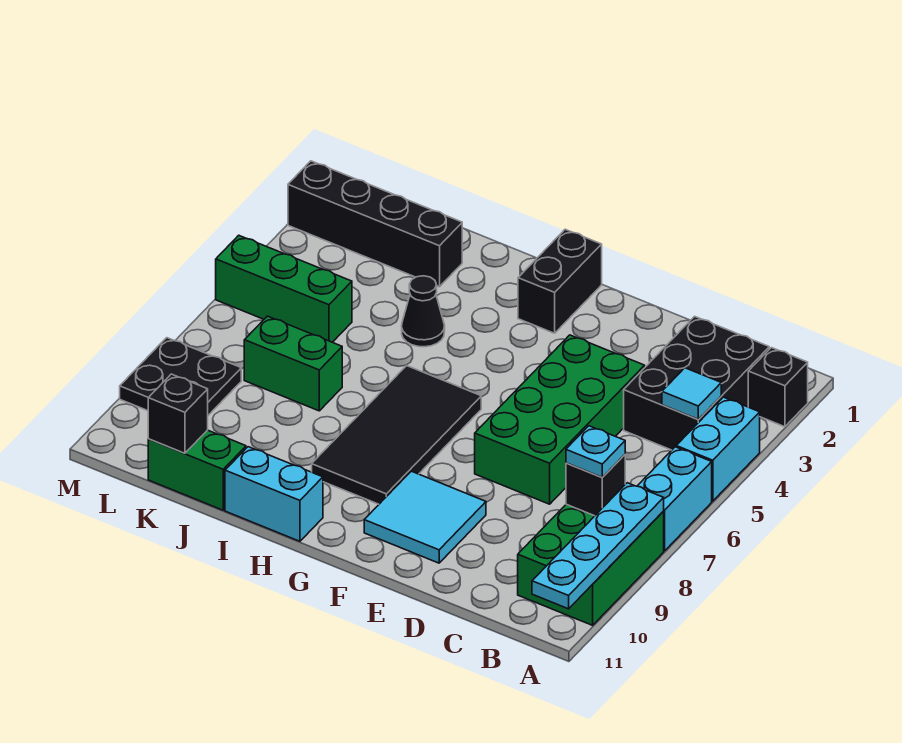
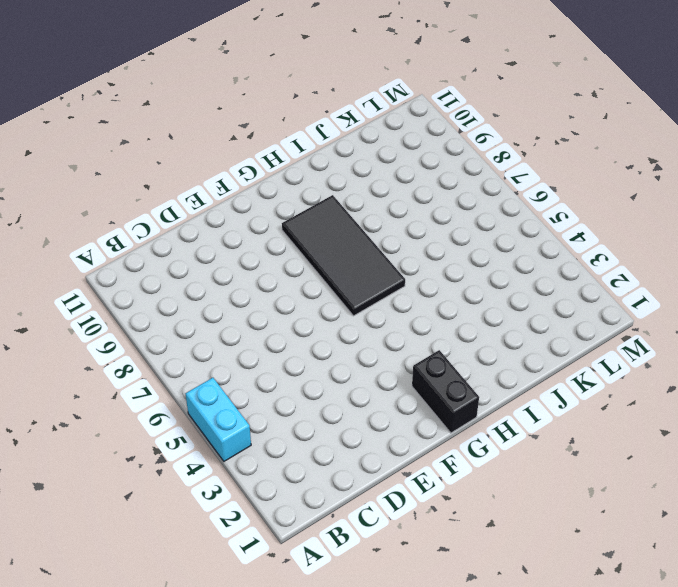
none -> black 1x1 brick [748,348,808,427]
none -> cyan 1x2 brick [638,447,712,551]
none -> green 2x3 brick [518,504,664,625]

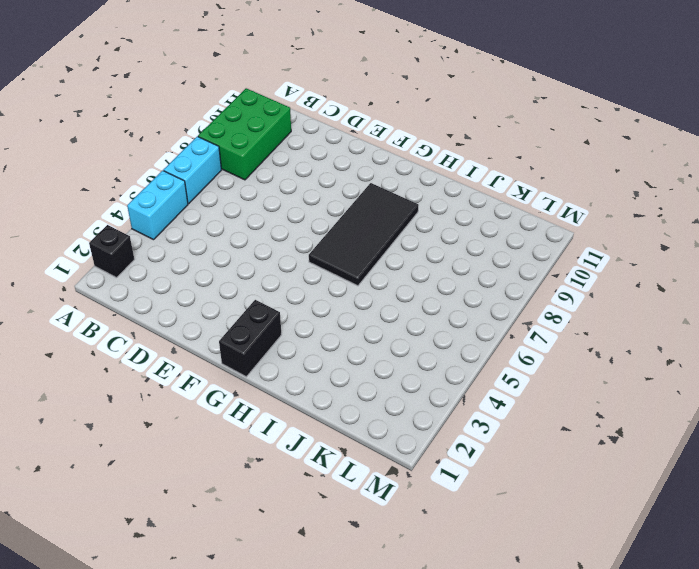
none -> black 2x3 brick [624,316,769,450]
none -> green 2x4 brick [475,335,645,504]
none -> cyan 2x2 tile [364,471,486,563]

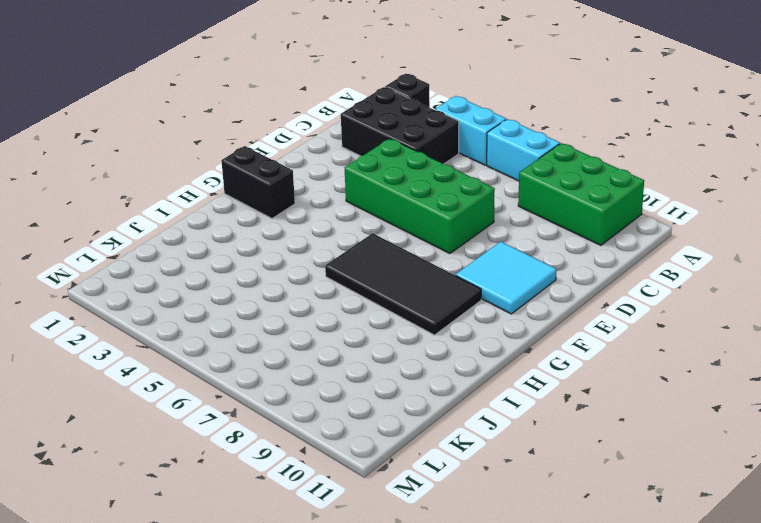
none -> cyan 1x2 brick [225,447,323,541]
none -> black 1x1 cone [402,276,445,347]
none -> black 1x4 brick [288,161,462,287]

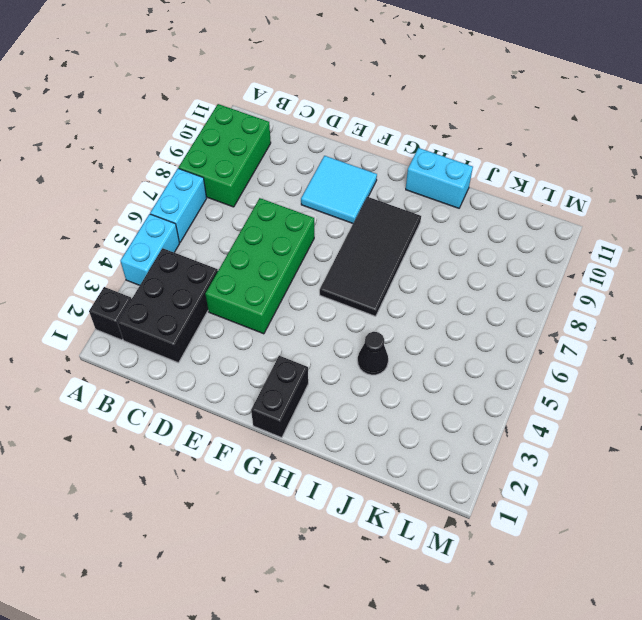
none -> black 1x4 brick [288,161,462,287]
none -> green 1x2 brick [244,316,342,411]
none -> green 1x2 brick [148,430,246,510]

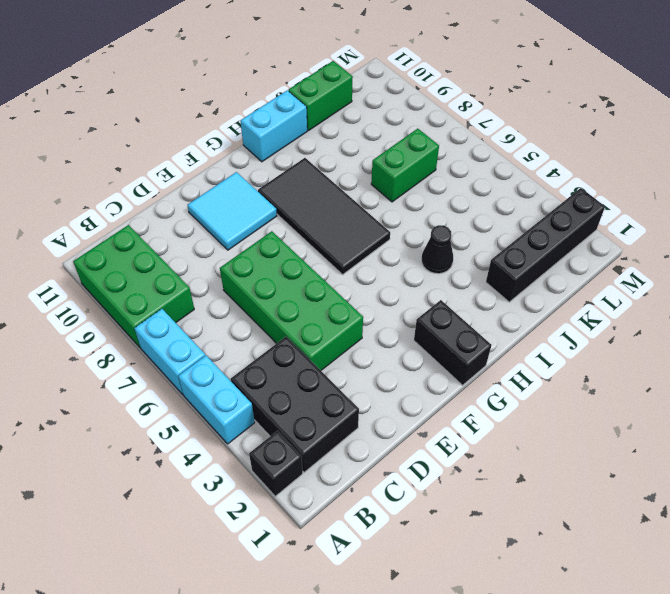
none -> green 1x3 brick [216,235,352,342]
none -> black 2x2 plate [120,338,241,415]
none -> cyan 1x4 plate [532,483,664,609]

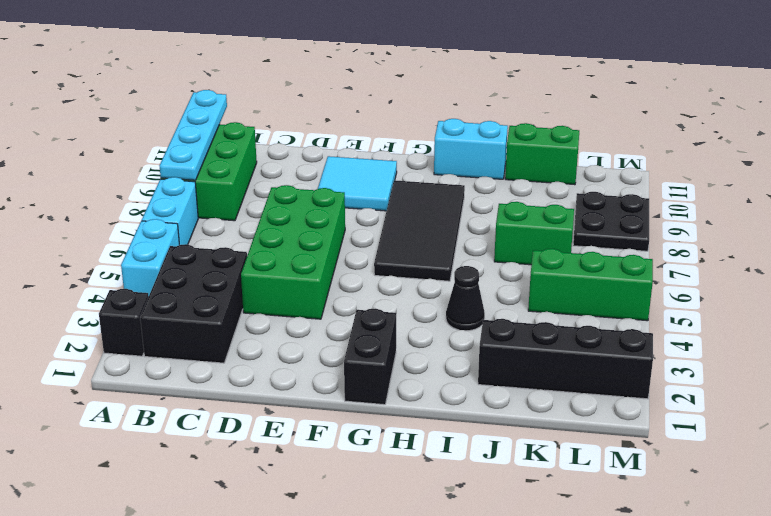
none -> cyan 1x1 tile [662,368,721,419]
none -> black 1x1 brick [566,455,625,516]
none -> black 1x1 brick [148,374,208,453]

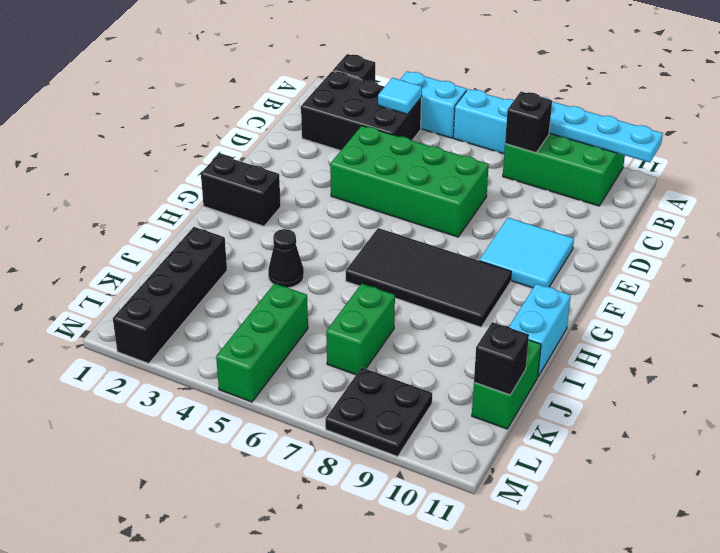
none -> cyan 1x1 plate [566,426,625,477]

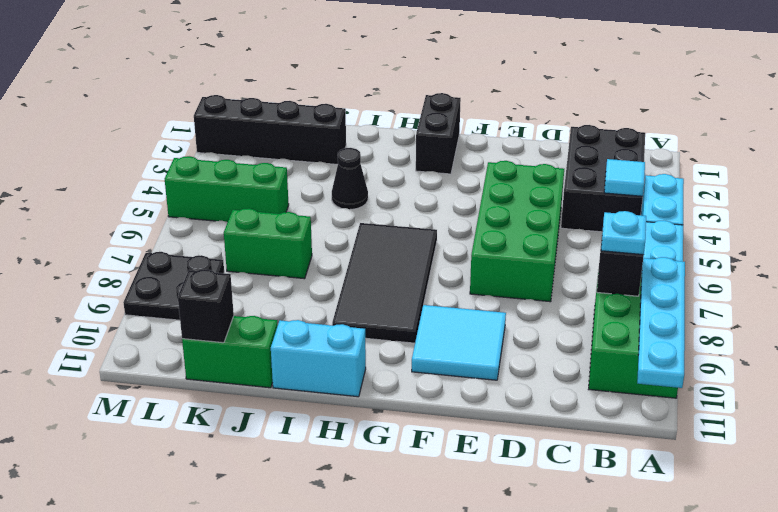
none -> black 1x1 brick [748,348,808,427]

